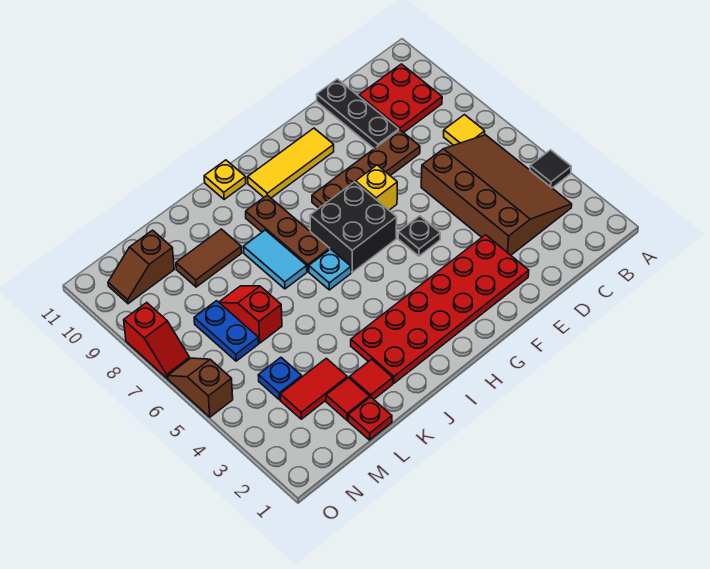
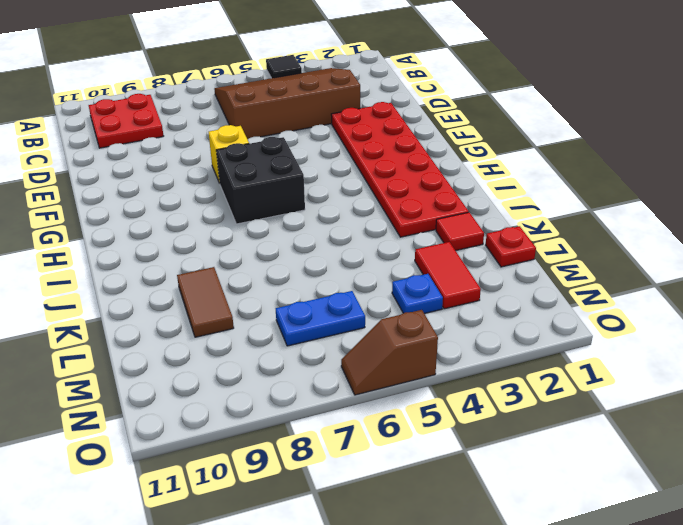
none -> yellow 1x1 tile [444,115,485,145]
none -> brown 1x4 plate [312,130,420,208]
none -> black 1x3 plate [317,79,399,149]

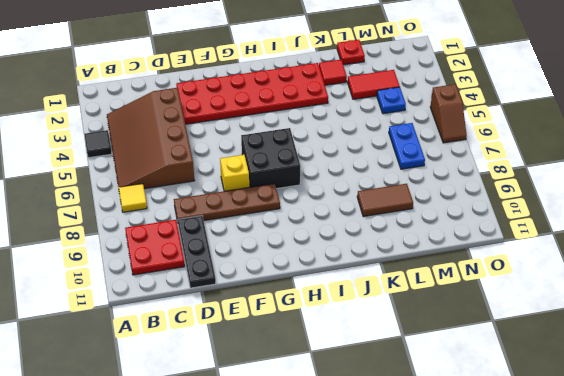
none -> black 1x1 plate [398,216,440,256]
none -> yellow 1x3 tile [248,128,334,198]
none -> cyan 1x1 plate [309,249,351,290]

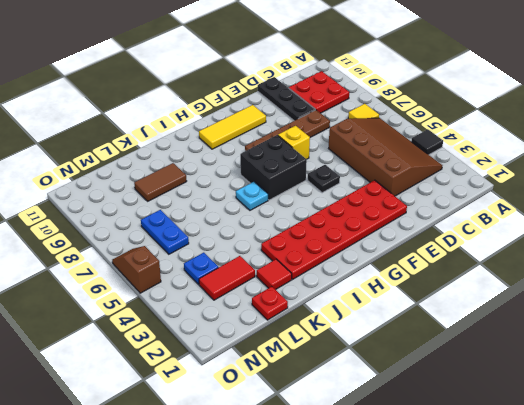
none -> brown 1x3 plate [246,195,330,271]
none -> yellow 1x1 plate [204,160,246,200]
none -> cyan 1x2 tile [243,230,307,289]

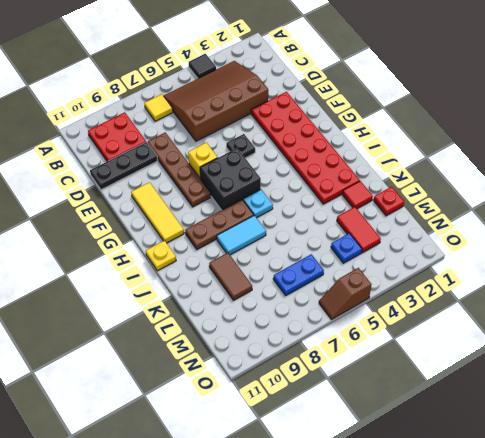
none -> red 1x1 tile [326,378,370,420]
none -> red 1x2 slope [219,286,282,343]
none -> brown 1x2 slope [108,230,174,304]

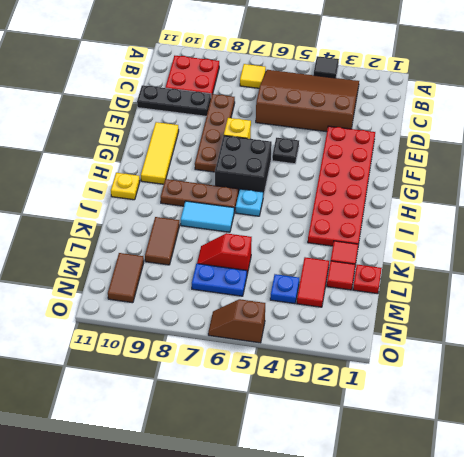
brown 1x2 tile [108,253,144,303] -> brown 1x2 slope [108,230,174,304]
none -> red 1x2 slope [124,303,190,378]

